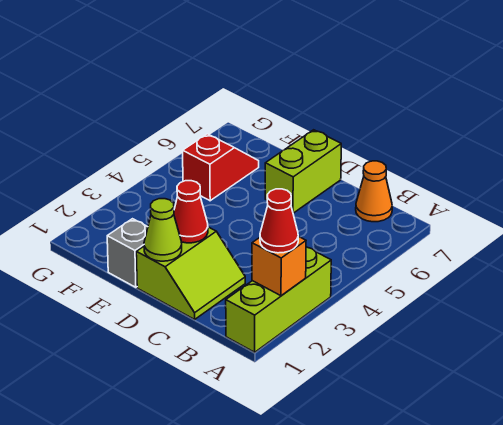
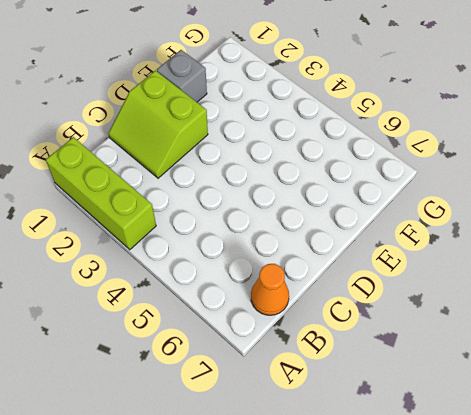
none -> lime 1x2 brick [265,130,341,213]
none -> red 1x2 slope [183,134,259,201]

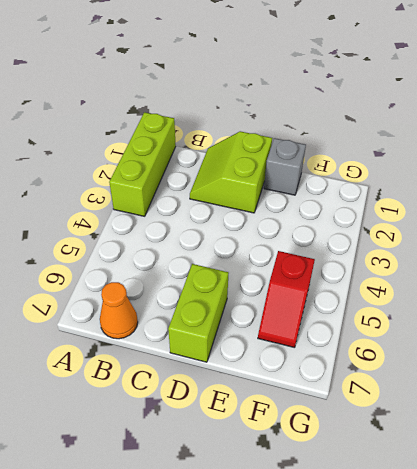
none -> orange 1x1 brick [252,236,306,296]
none -> lime 1x1 cone [144,199,182,261]

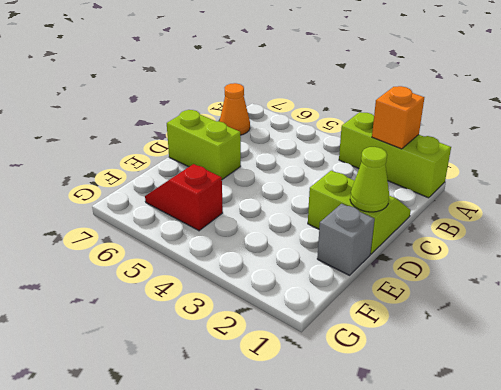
none -> red 1x1 cone [174,181,208,243]
none -> red 1x1 cone [260,189,298,253]

